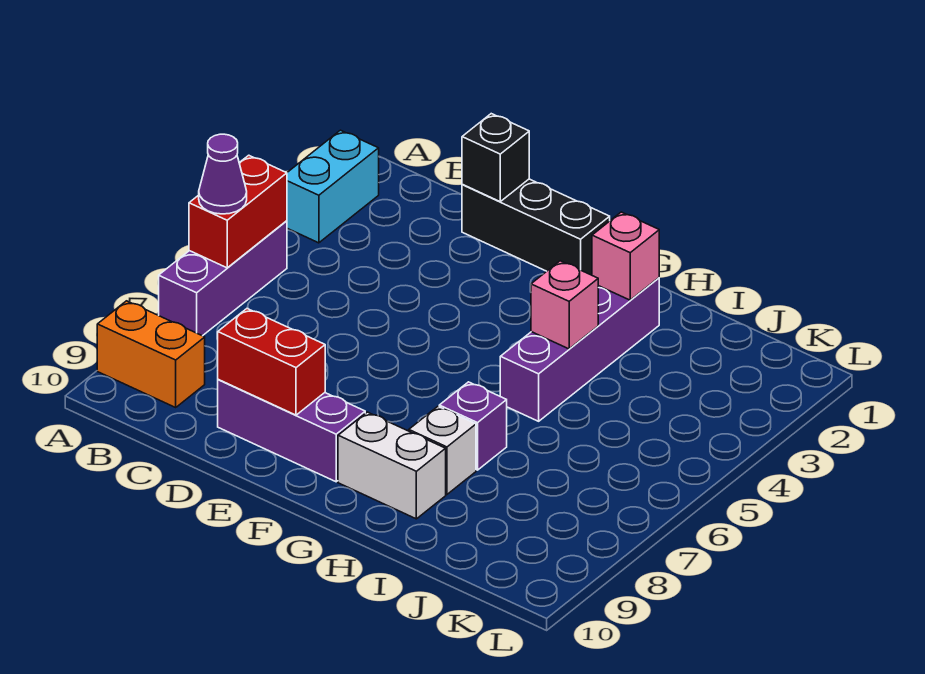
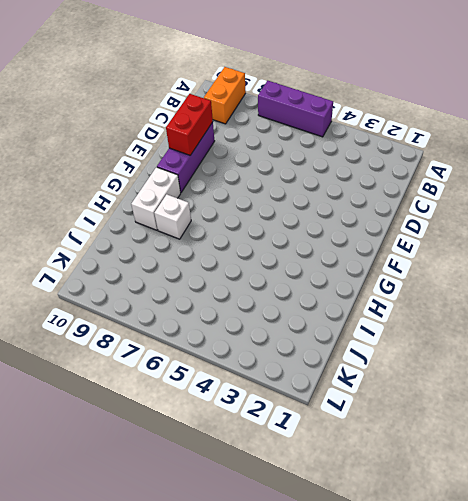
none -> cyan 1x2 brick [287,130,379,243]
none -> black 1x3 brick [462,179,610,275]
none -> purple 1x4 brick [500,278,659,421]

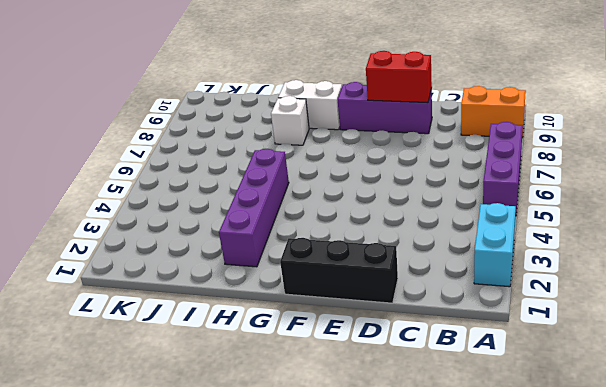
none -> purple 1x1 brick [439,382,507,470]
none -> red 1x2 brick [189,155,287,268]
none -> black 1x1 brick [462,114,529,201]

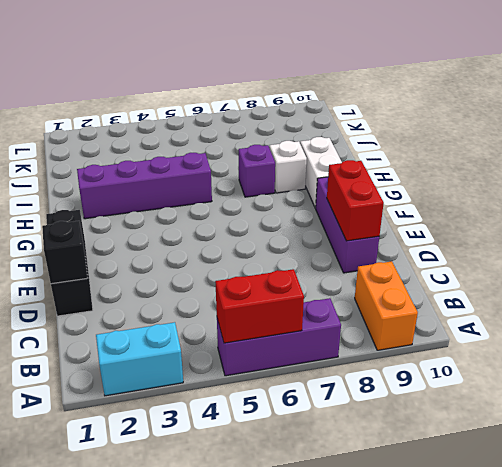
none -> pink 1x1 brick [592,212,659,300]
none -> pink 1x1 brick [531,261,598,349]
none -> purple 1x1 cone [199,134,247,214]

